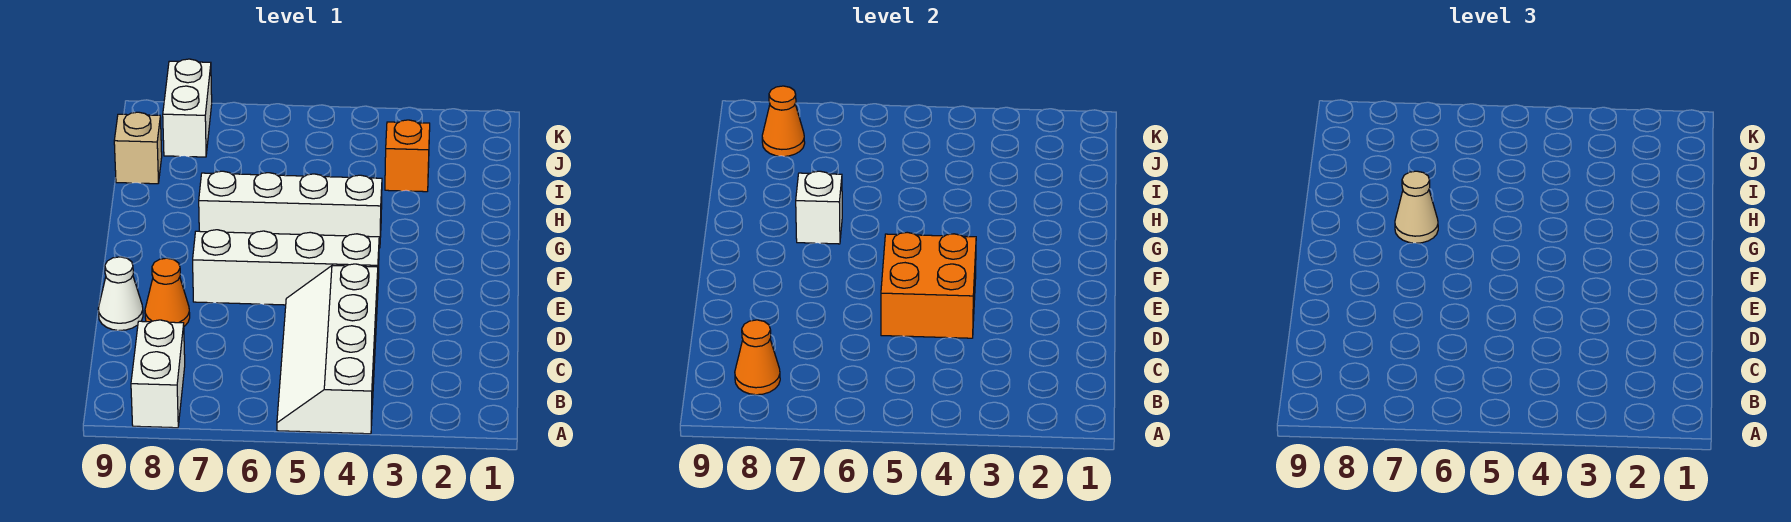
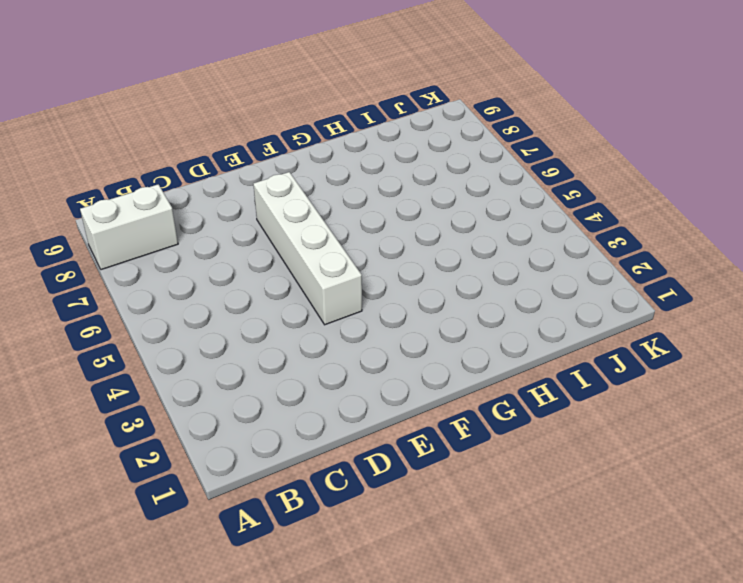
none -> white 2x4 slope [277,264,378,434]
none -> orange 1x1 cone [145,258,190,326]
none -> white 1x1 cone [98,257,143,330]

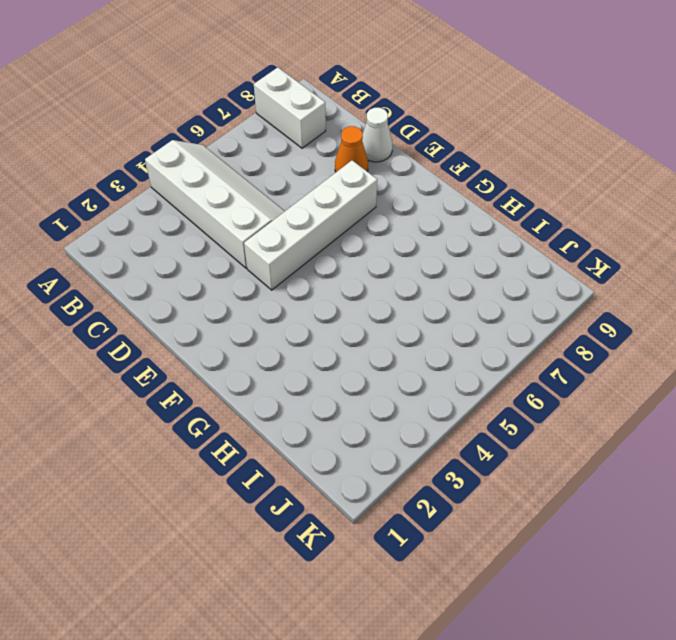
none -> white 1x4 brick [199,171,382,248]
none -> orange 1x1 brick [385,120,430,192]
none -> tan 1x1 brick [114,112,162,184]

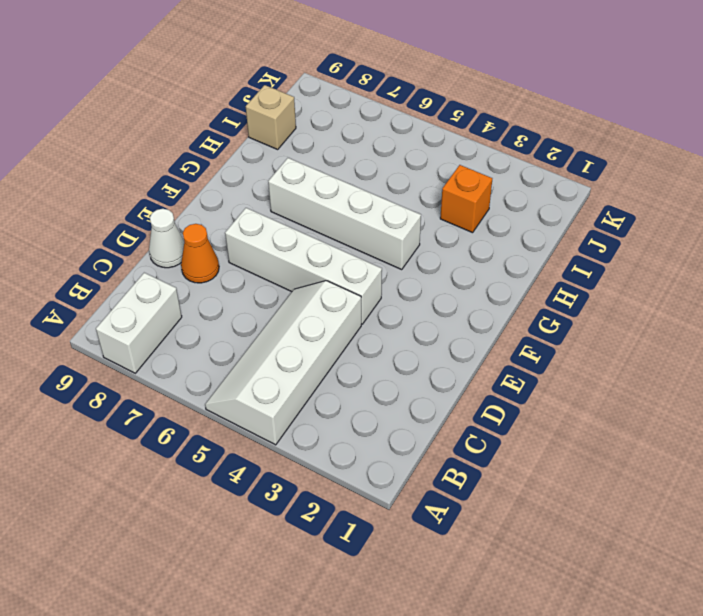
none -> white 1x2 brick [163,59,212,157]
none -> orange 1x1 cone [735,320,780,395]
none -> orange 2x2 brick [881,232,976,338]

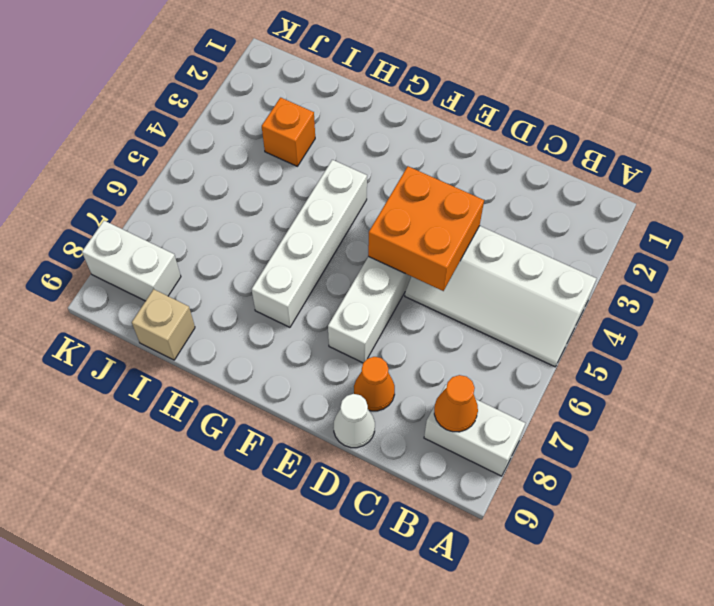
none -> white 1x1 brick [796,171,842,244]
none -> orange 1x1 cone [762,86,805,156]
none -> tan 1x1 cone [1395,171,1438,243]

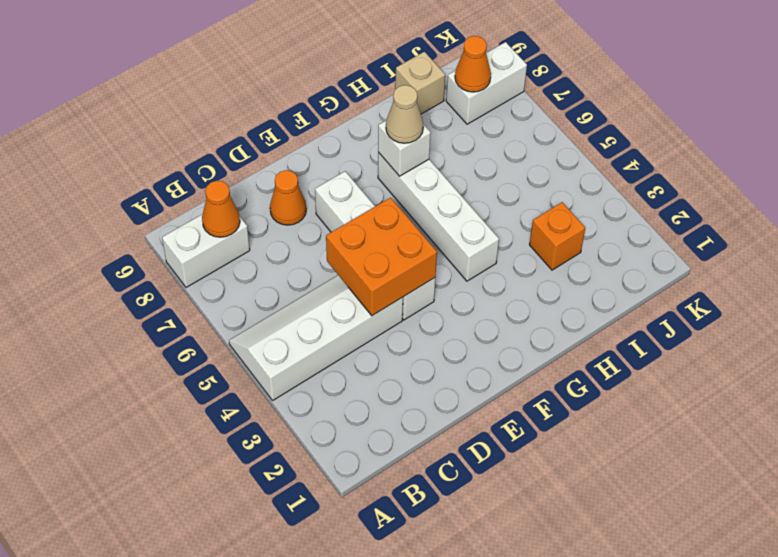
none -> white 1x1 cone [98,257,143,330]

